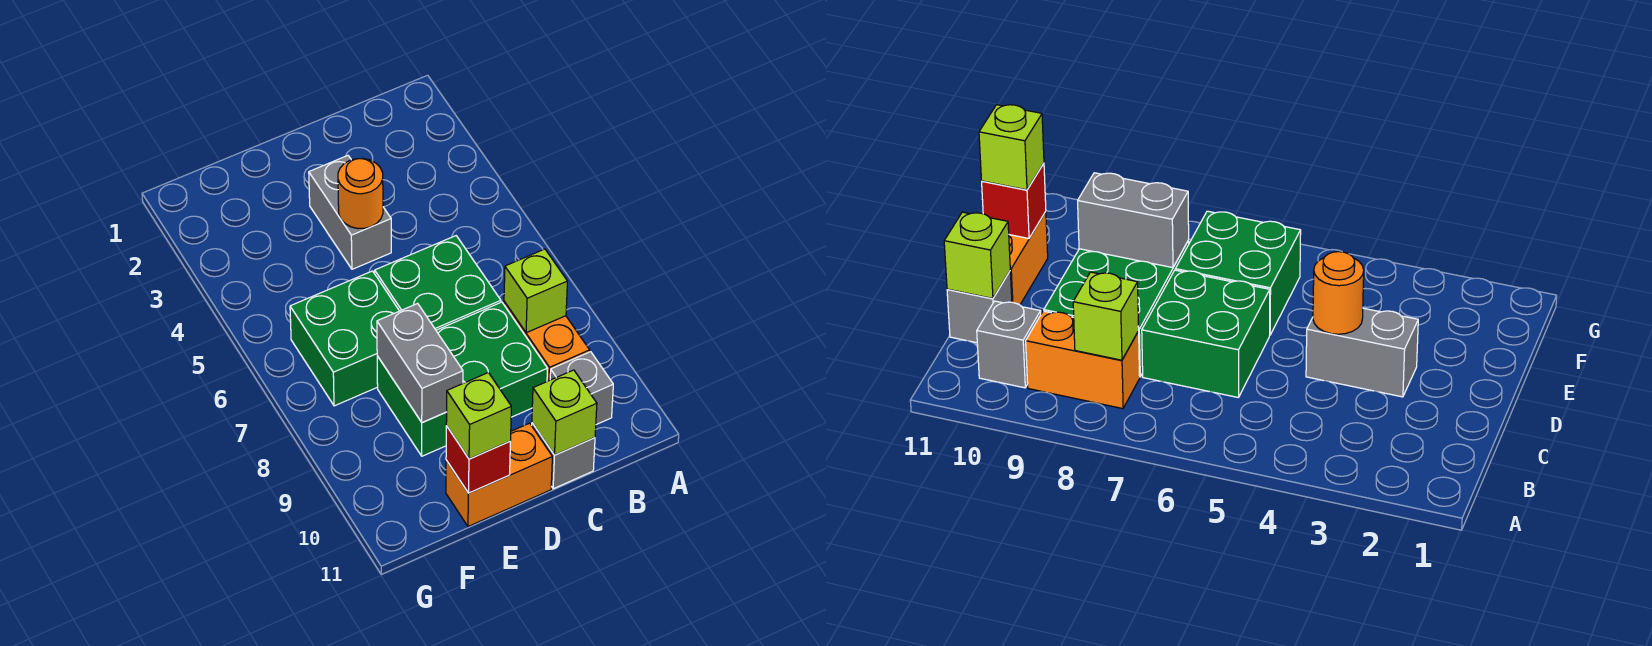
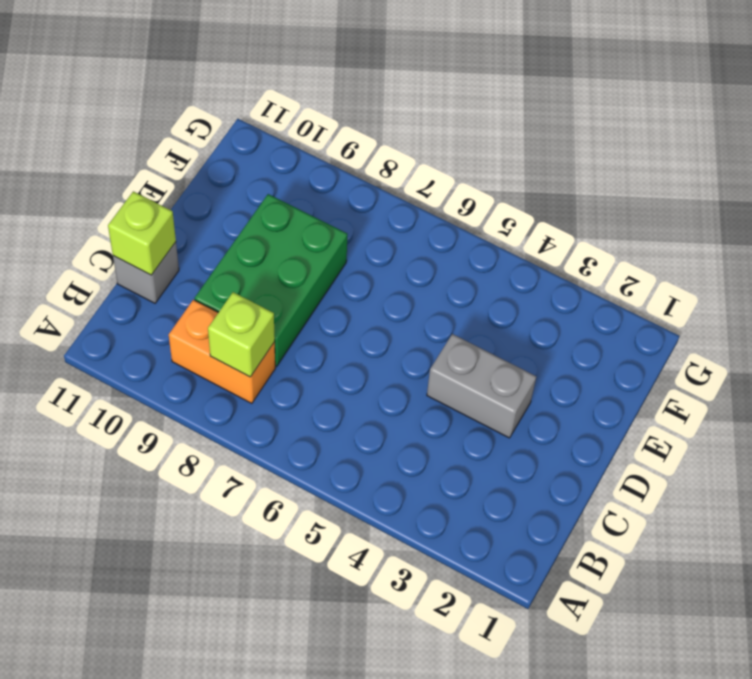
none -> grey 1x1 brick [550,352,613,425]
none -> green 2x2 brick [375,236,501,330]
none -> orange 1x2 brick [446,423,552,527]

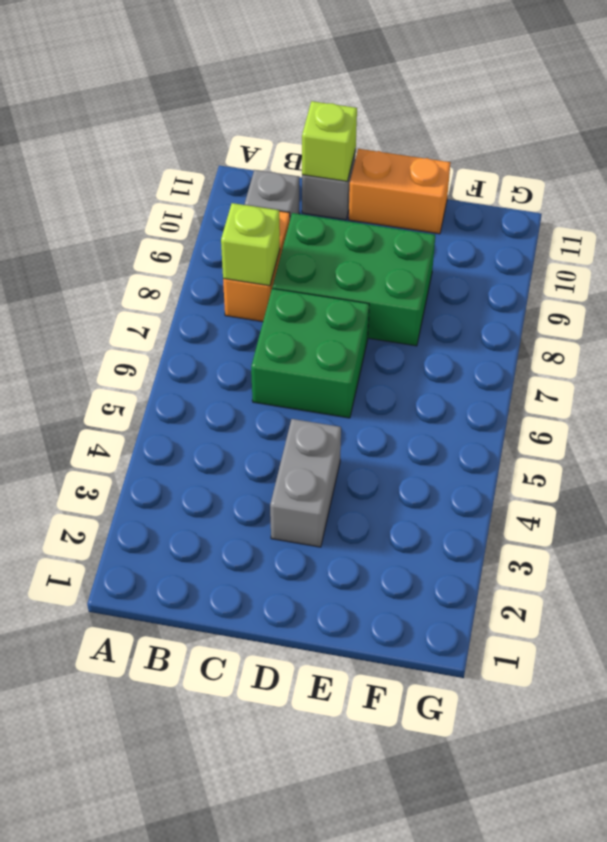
none -> green 2x2 brick [290,271,399,406]
none -> orange 1x1 round brick [338,158,383,229]
none -> grey 1x2 brick [377,304,463,423]

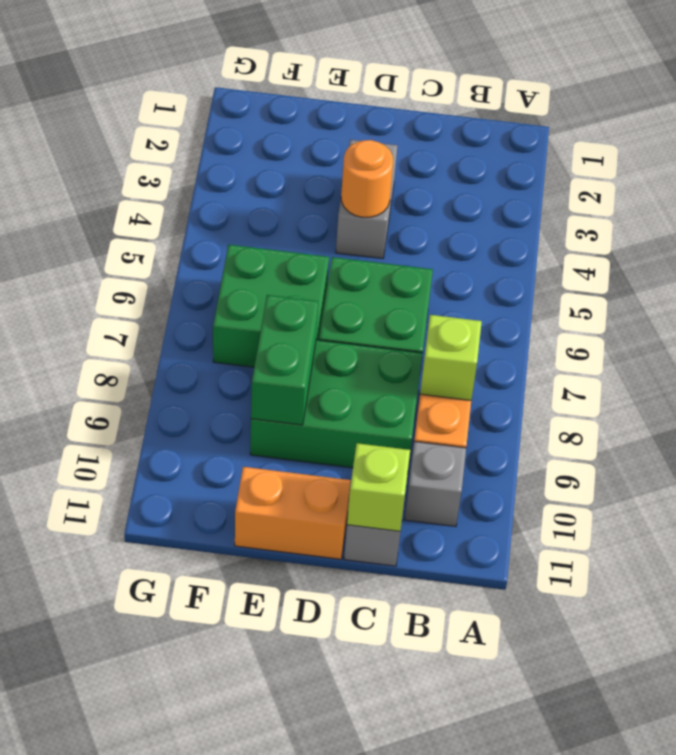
green 1x2 brick [251,295,318,425] -> grey 1x2 brick [377,304,463,423]
none -> red 1x1 brick [446,426,510,493]
none -> lime 1x1 brick [446,373,511,459]

